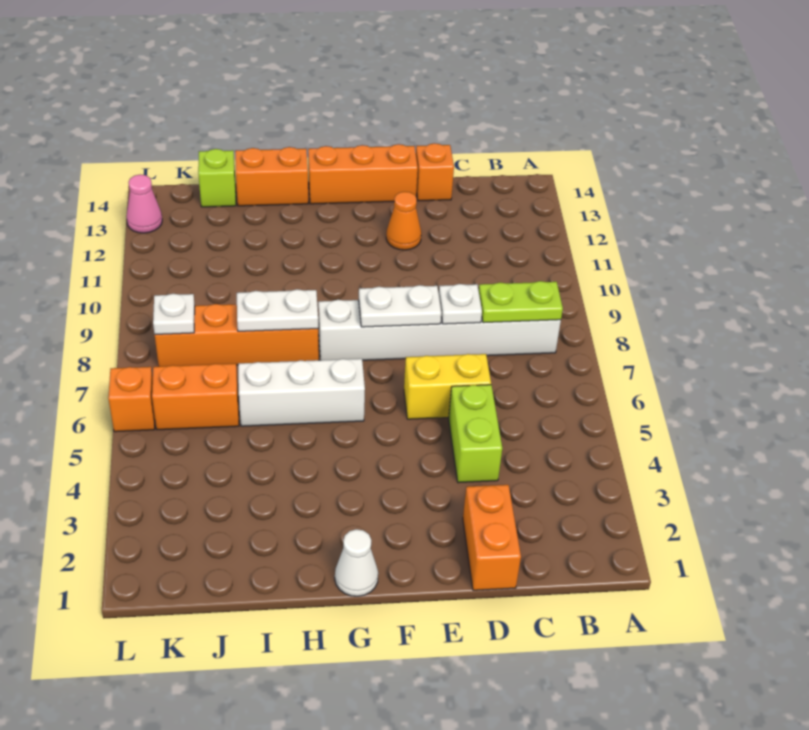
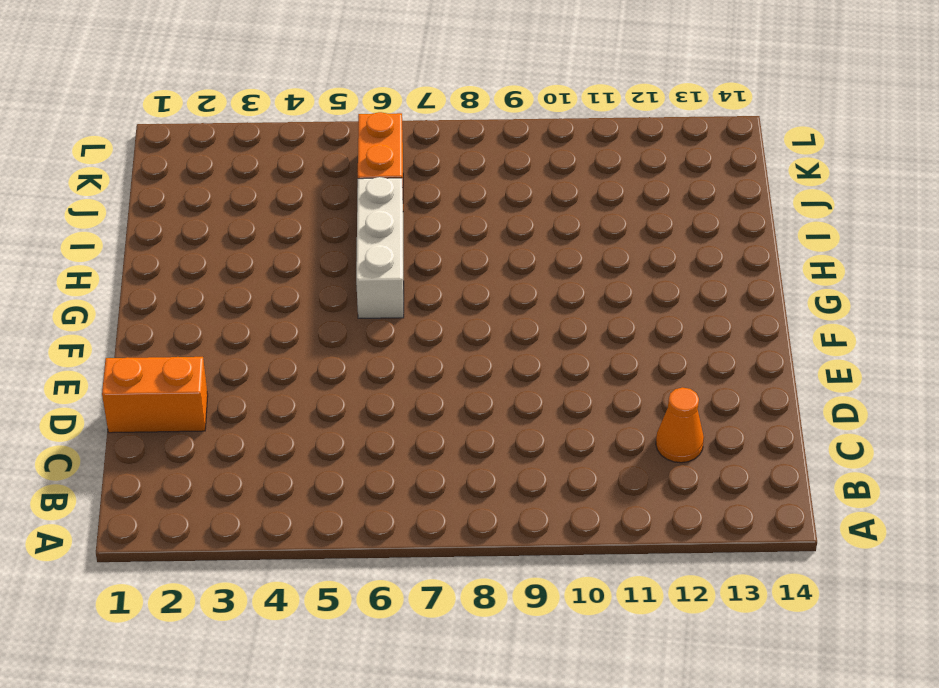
orange 1x1 cone [656,387,704,463] -> orange 1x1 cone moved to [386,192,421,250]
none -> white 1x6 brick [318,300,561,360]
none -> lime 1x2 brick [449,385,502,483]
none -> yellow 1x2 brick [404,354,491,419]

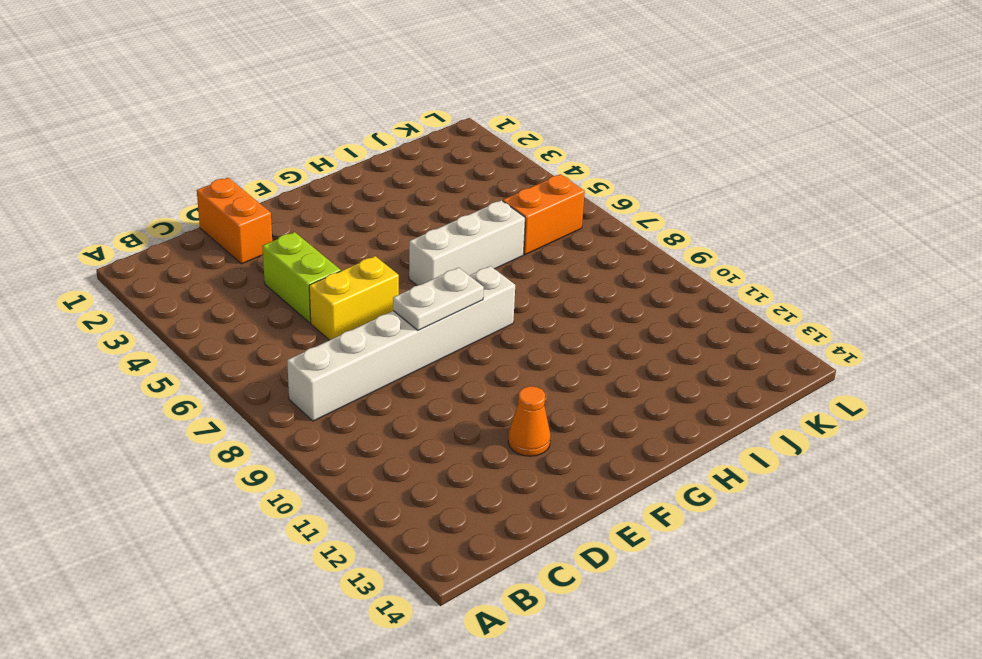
none -> orange 1x1 brick [416,143,454,201]
none -> orange 1x3 brick [308,144,418,204]
none -> white 1x1 cone [335,529,378,596]

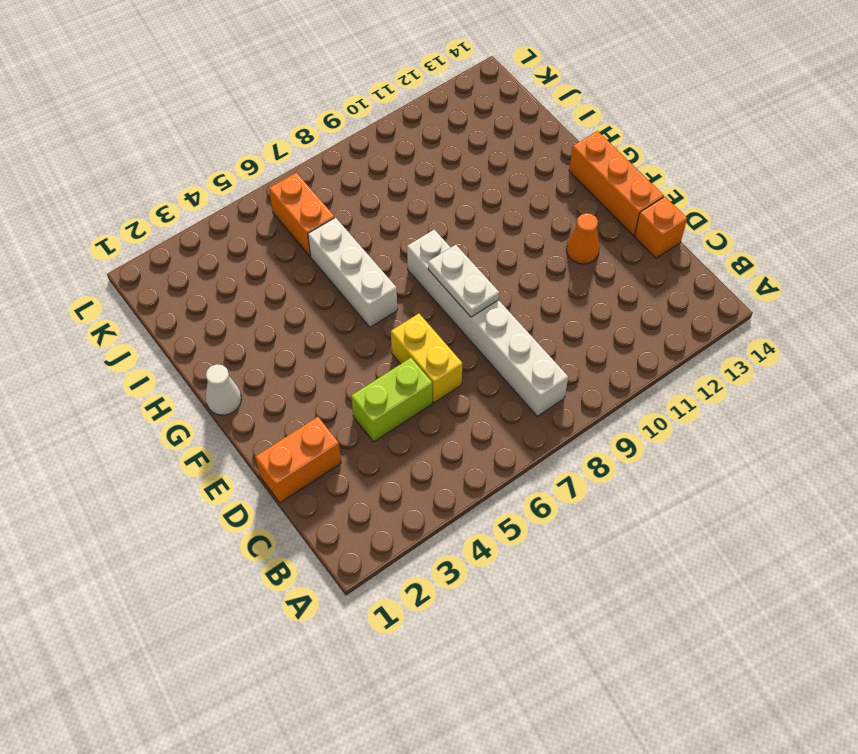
none -> orange 1x4 brick [155,304,319,366]
none -> orange 1x2 brick [235,147,308,206]
none -> lime 1x1 brick [198,149,236,207]

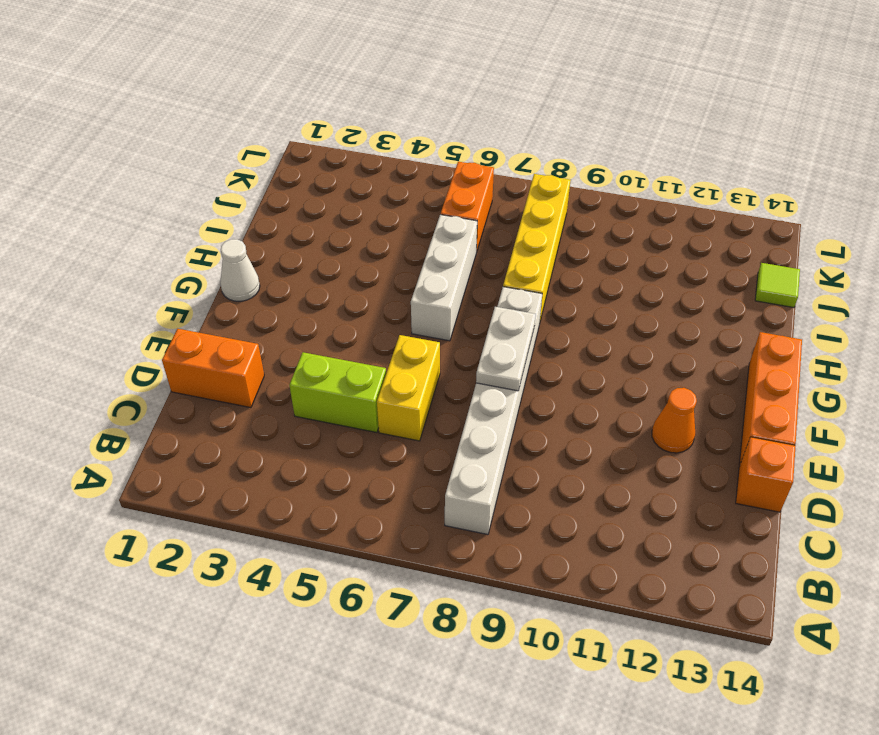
yellow 1x4 brick [503,174,571,324] -> orange 1x4 brick [155,304,319,366]
lime 1x1 tile [755,263,800,308] -> lime 1x1 brick [198,149,236,207]
none -> orange 1x2 brick [235,147,308,206]
none -> orange 1x1 brick [108,367,155,432]
none -> pink 1x1 cone [126,175,162,233]

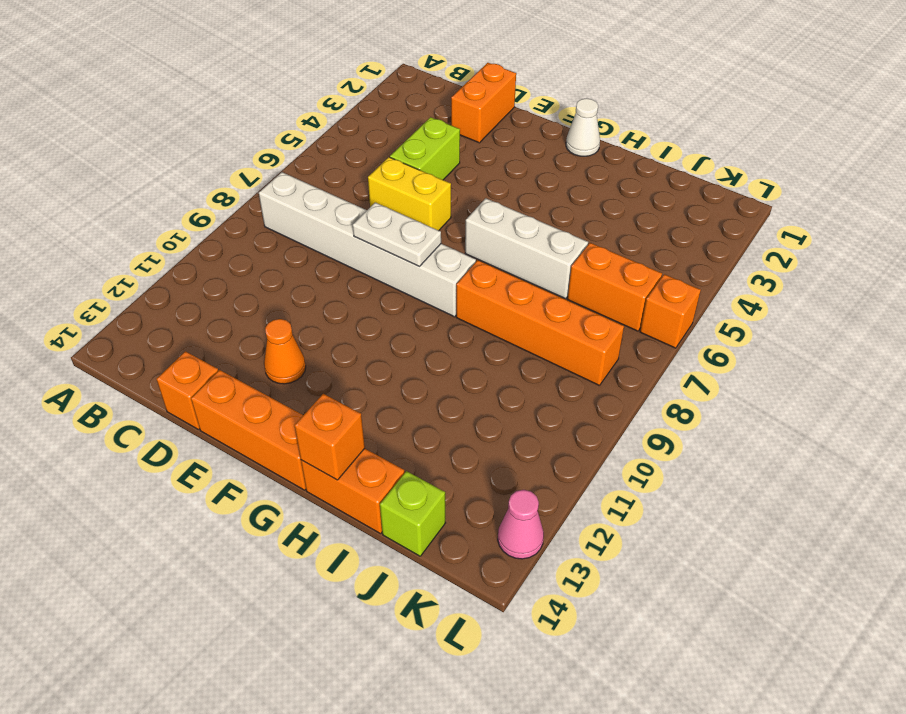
orange 1x1 brick [294,394,365,480] -> none
none -> lime 1x2 plate [479,281,563,323]
none -> white 1x1 plate [439,284,482,324]
none -> white 1x2 plate [237,289,318,331]

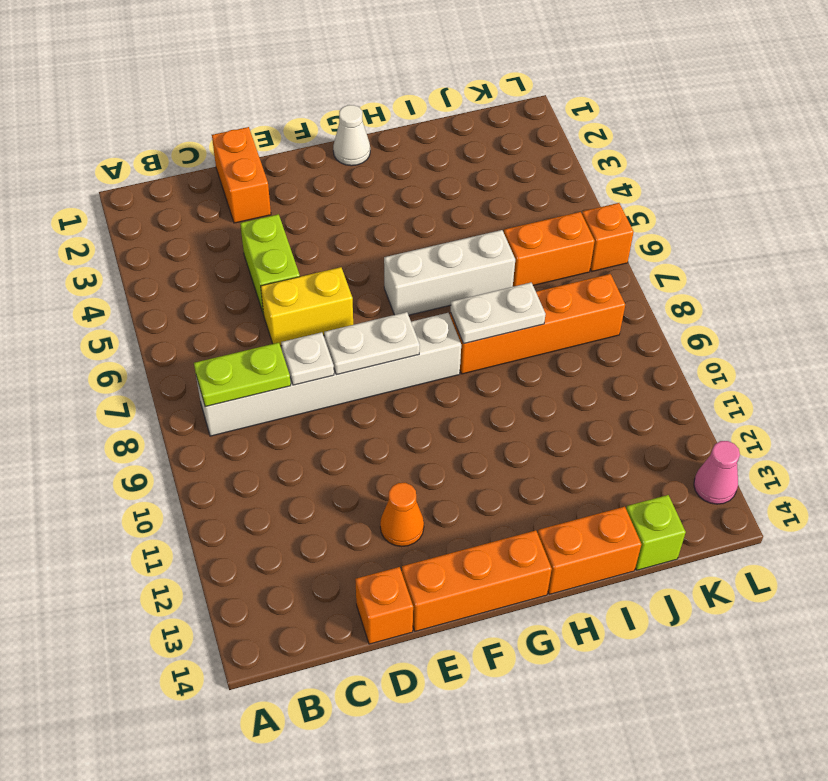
none -> white 1x1 plate [153,294,195,334]

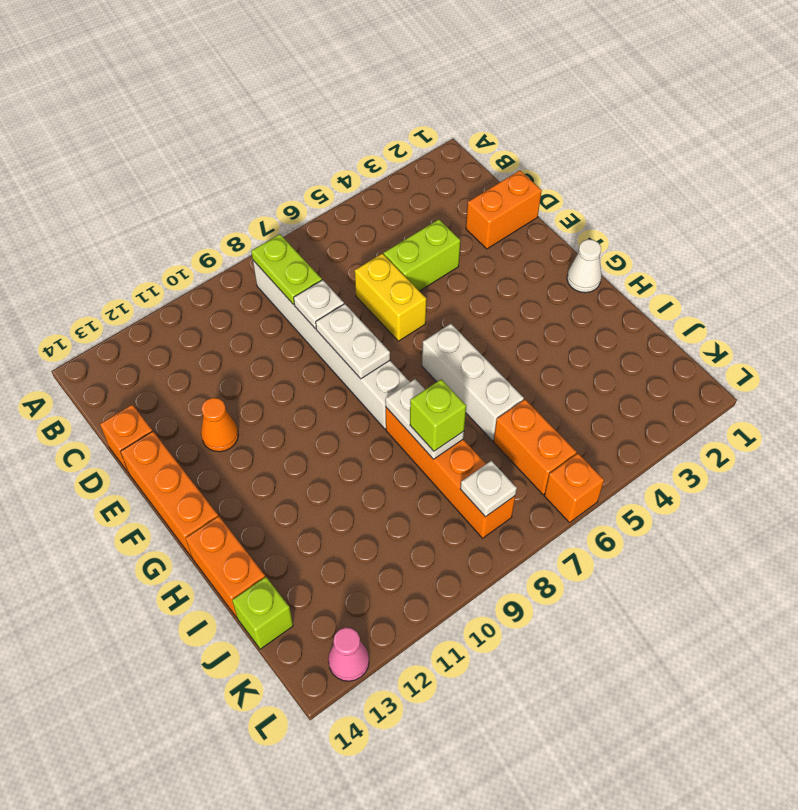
lime 1x1 brick [410,379,466,451] -> none

